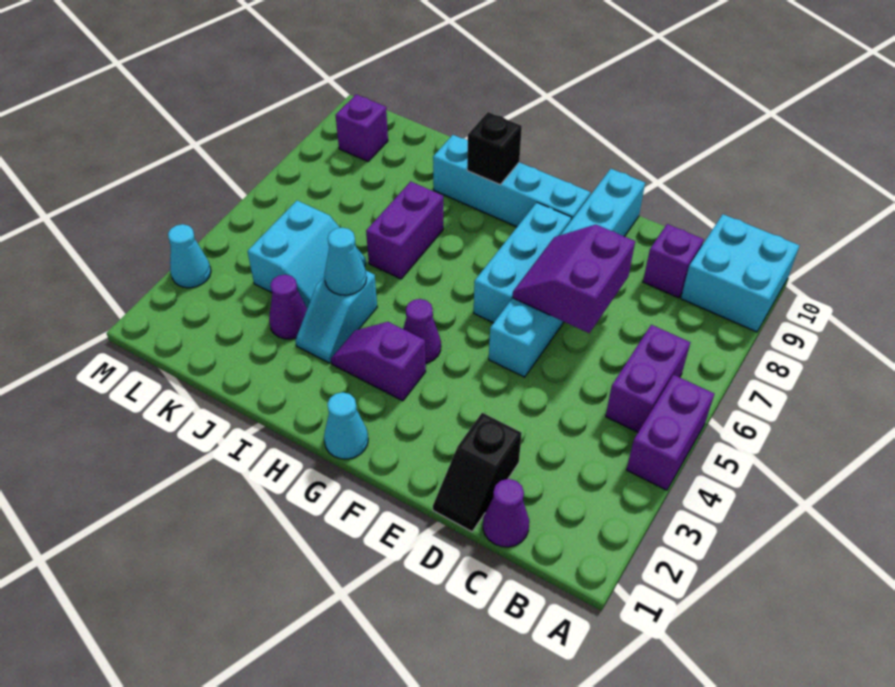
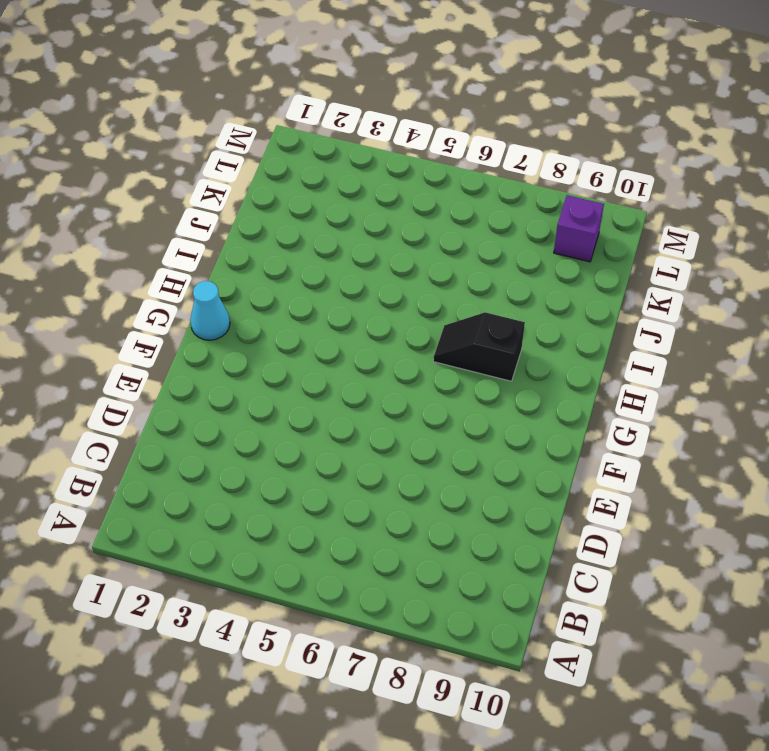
black 1x2 slope [433,312,525,381] -> black 1x2 slope moved to [433,413,522,532]
none -> purple 1x2 brick [627,375,714,490]
none -> cyan 2x2 brick [681,214,800,332]
none -> purple 1x2 brick [606,325,690,432]

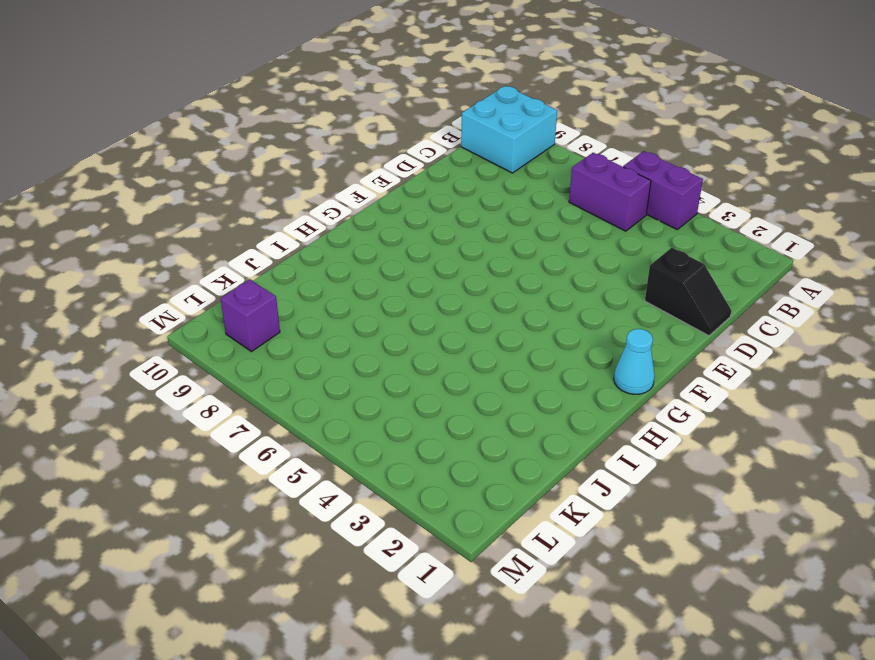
none -> purple 1x1 cone [483,479,529,547]
none -> purple 1x1 brick [643,224,704,298]
none -> cyan 1x6 brick [489,169,645,377]

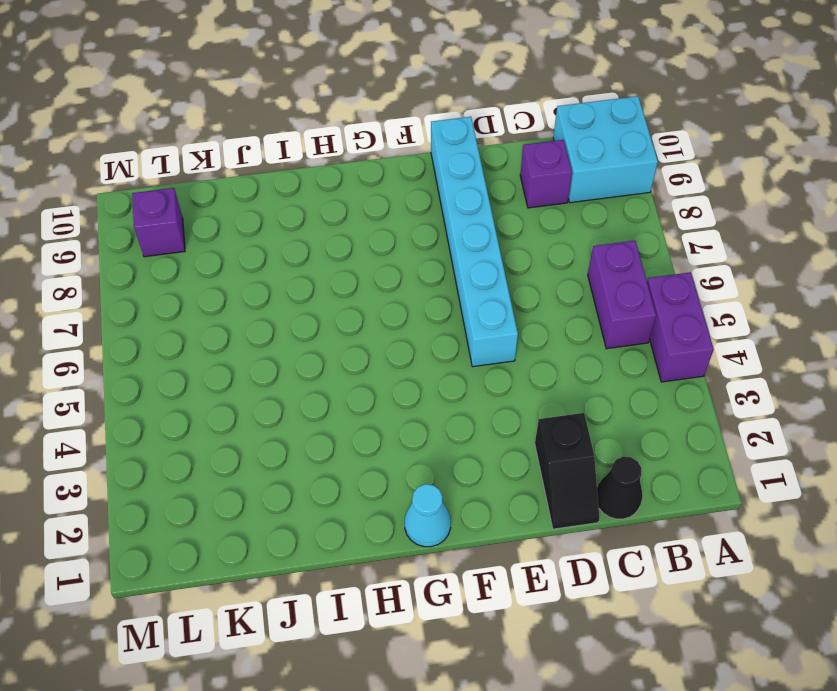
black 1x1 cone [597,457,642,519] -> purple 1x1 cone [483,479,529,547]
none -> cyan 1x3 brick [474,203,571,323]
none -> cyan 1x4 brick [433,135,590,227]
none -> purple 1x2 slope [331,322,426,401]

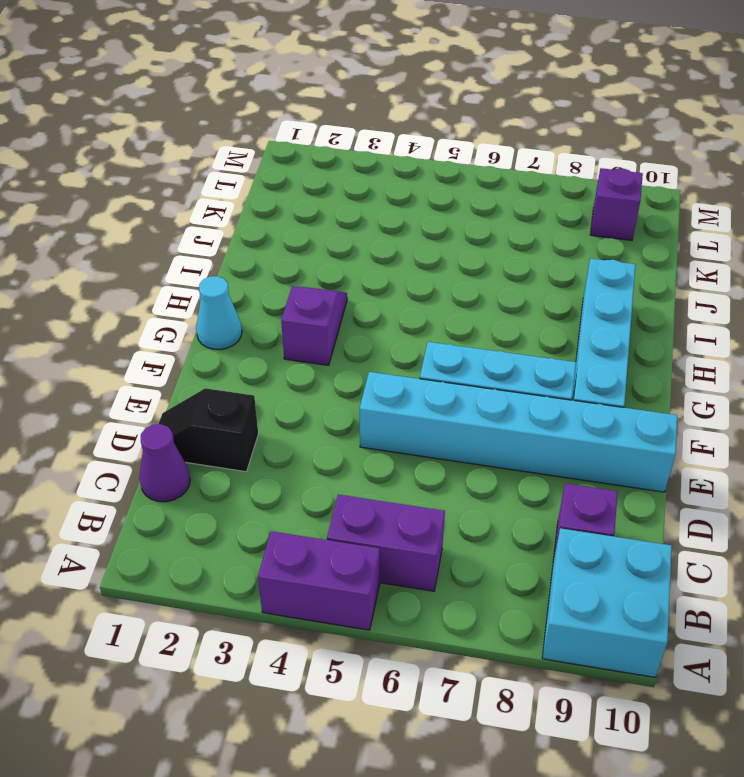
none -> purple 1x1 cone [403,299,441,363]
none -> cyan 1x2 slope [295,271,377,363]
none -> purple 1x2 brick [366,181,443,279]

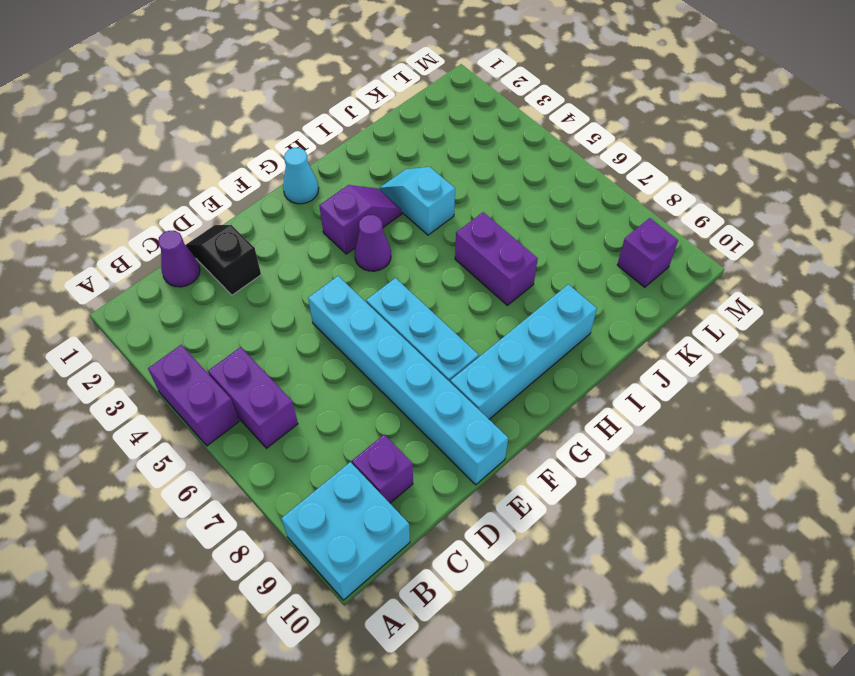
none -> purple 1x1 cone [269,275,307,339]
none -> cyan 2x2 slope [247,201,366,308]
none -> cyan 1x1 cone [168,224,211,288]

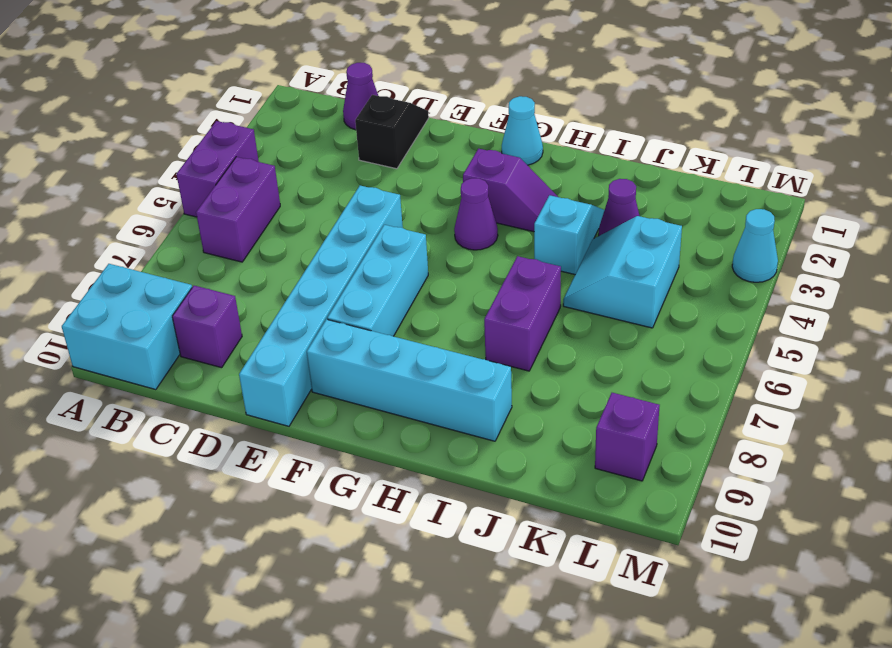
none -> purple 2x2 slope [513,225,635,333]
none -> black 1x1 brick [467,112,522,185]
none -> cyan 1x1 cone [324,228,367,295]

